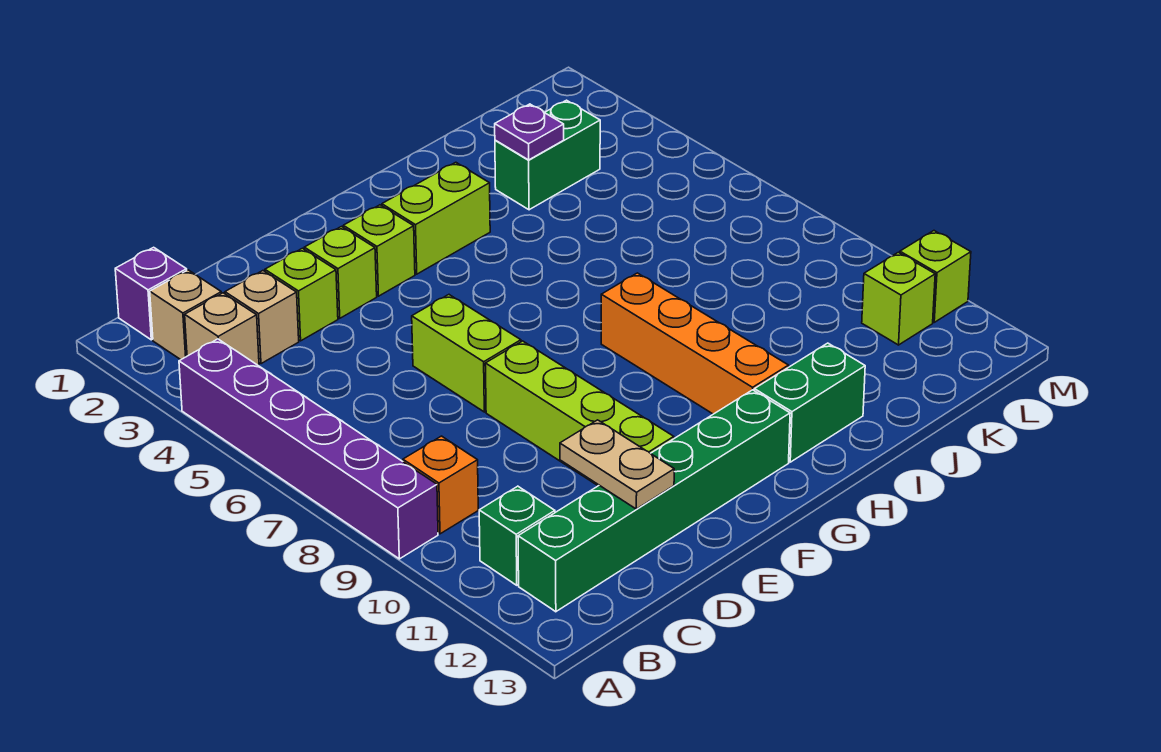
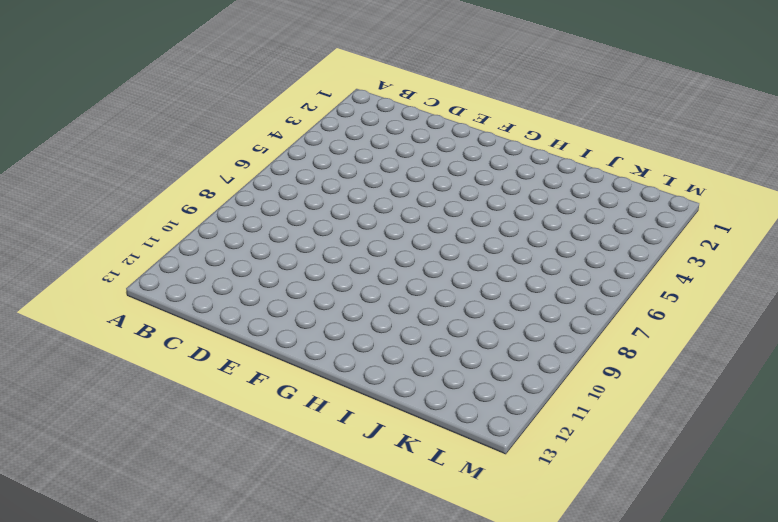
none -> purple 1x6 brick [179,339,438,559]
none -> purple 1x1 brick [115,247,187,340]
none -> tan 1x1 brick [150,270,221,360]

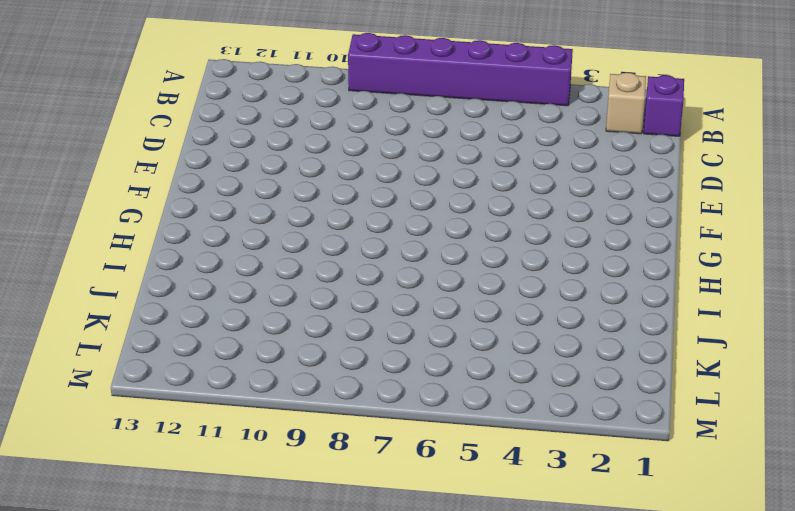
none -> tan 1x1 brick [185,293,259,365]
none -> orange 1x1 brick [403,436,478,534]
none -> green 1x1 brick [479,486,555,585]

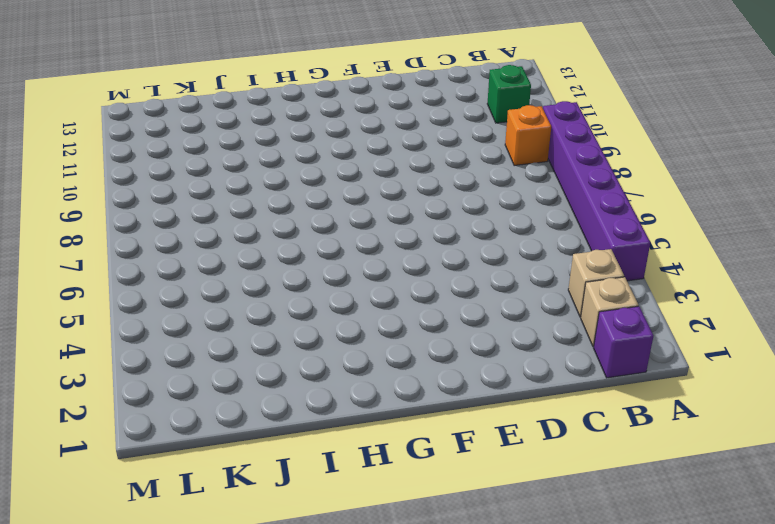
none -> green 1x6 brick [518,390,790,612]
none -> tan 1x1 brick [225,271,299,364]
none -> lime 1x1 brick [265,248,338,341]

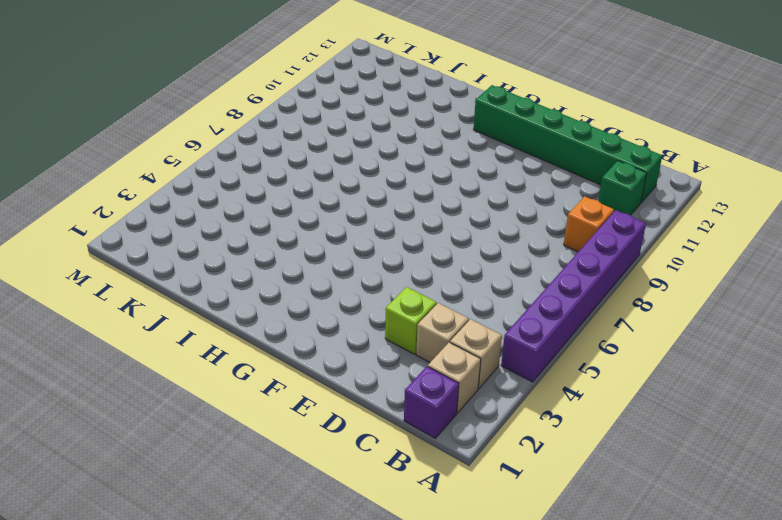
none -> lime 1x1 brick [304,227,377,318]
none -> lime 1x2 brick [412,295,521,412]
none -> lime 1x4 brick [485,341,674,486]

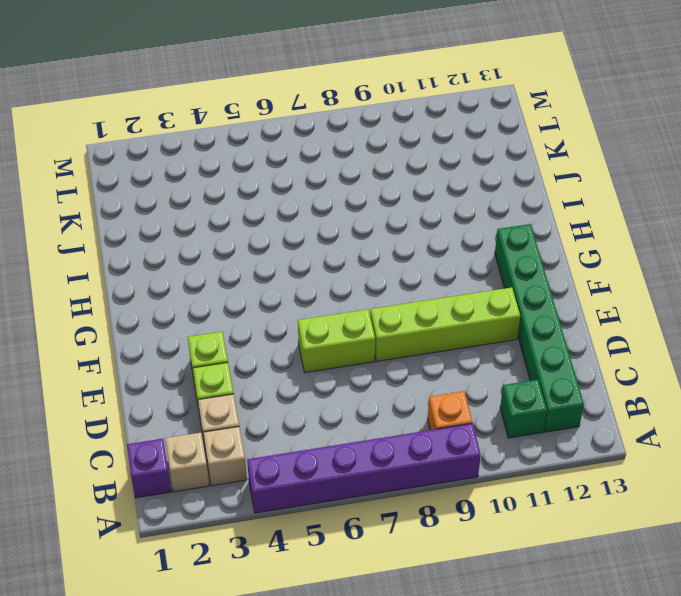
none -> lime 1x1 brick [343,205,415,296]
none -> lime 1x2 brick [382,162,490,274]
none -> orange 1x4 brick [601,273,789,414]

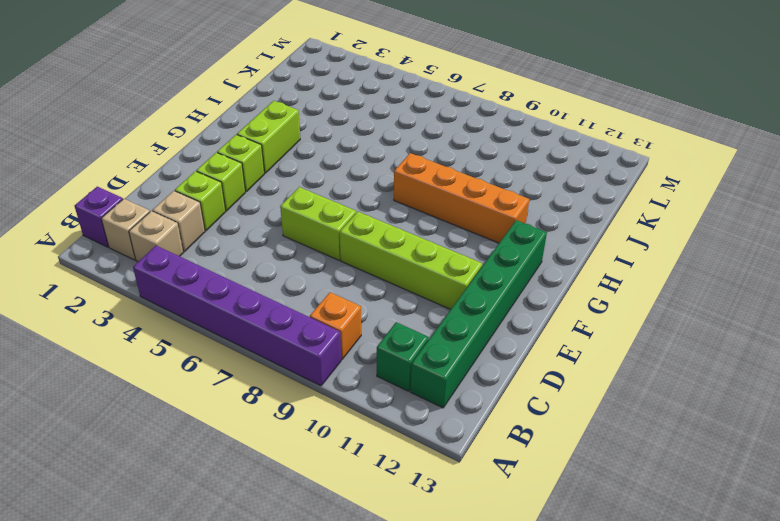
none -> green 1x2 brick [754,343,865,462]
none -> green 1x2 brick [495,100,600,210]
none -> lime 1x1 brick [862,252,935,345]

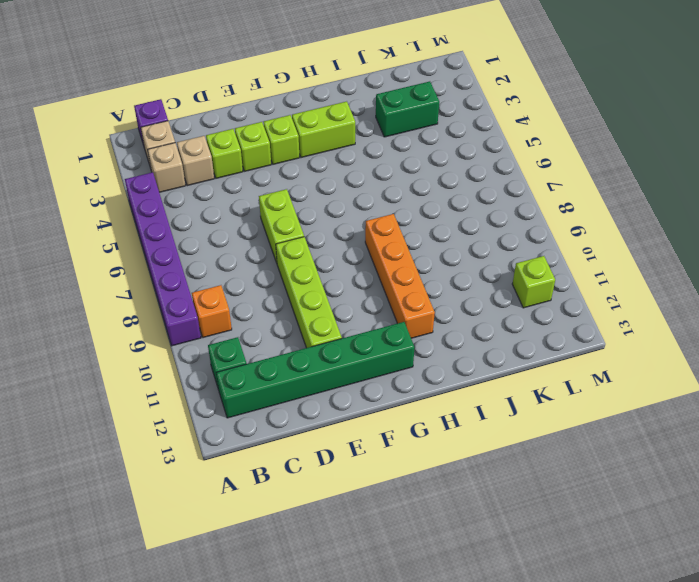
none -> green 1x2 brick [754,343,865,462]
none -> lime 1x1 brick [900,231,971,322]
none -> tan 1x2 plate [560,420,674,509]

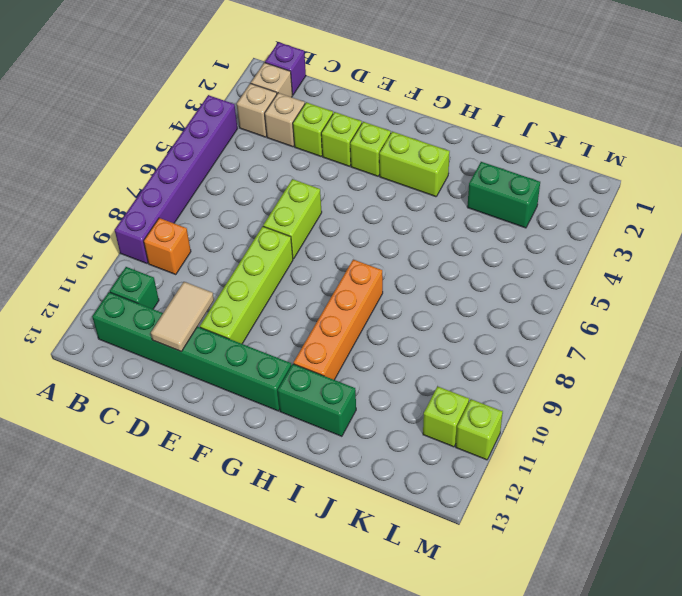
tan 1x2 tile [151,282,214,352] -> tan 1x2 plate [560,420,674,509]
none -> purple 1x1 plate [495,104,564,160]

